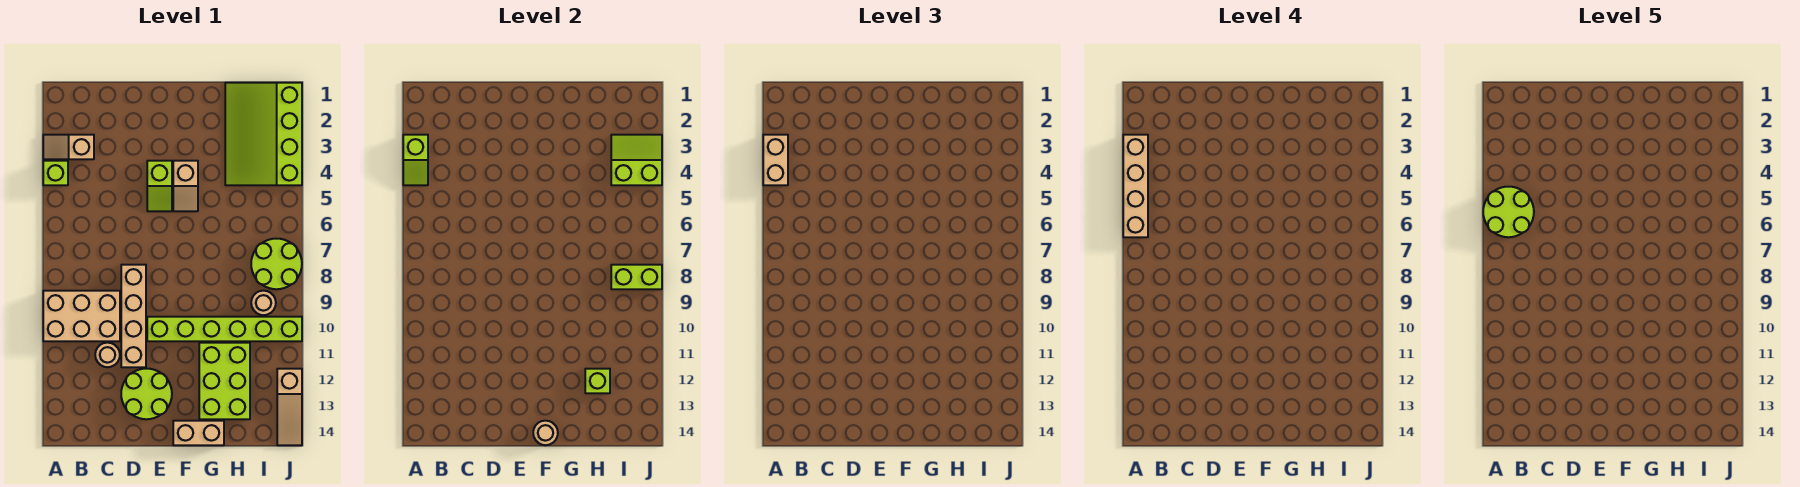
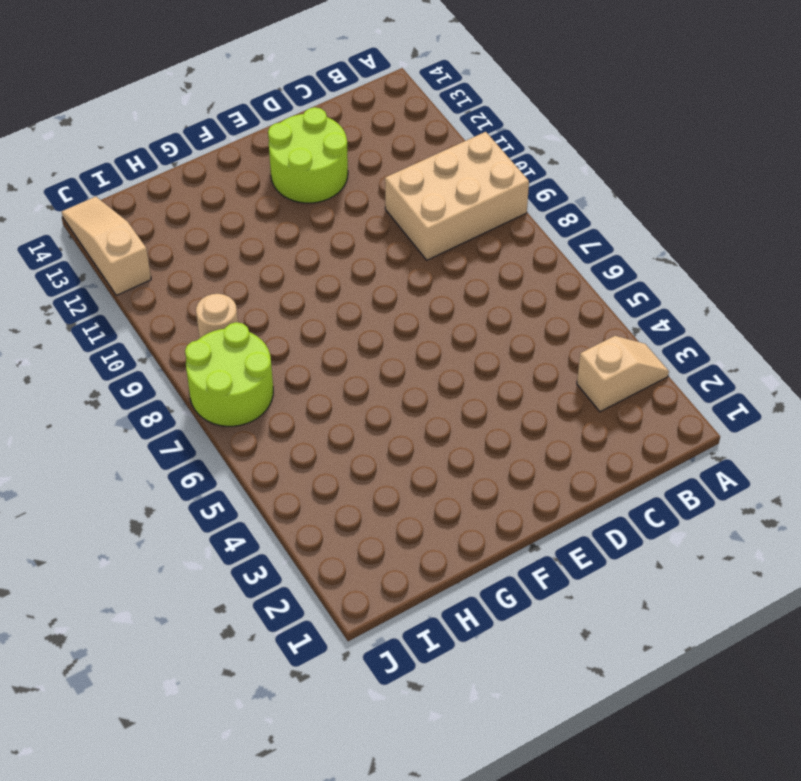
none -> lime 1x1 brick [43,161,68,185]
none -> tan 1x1 round brick [95,343,120,367]
none -> tan 1x4 brick [121,265,146,367]

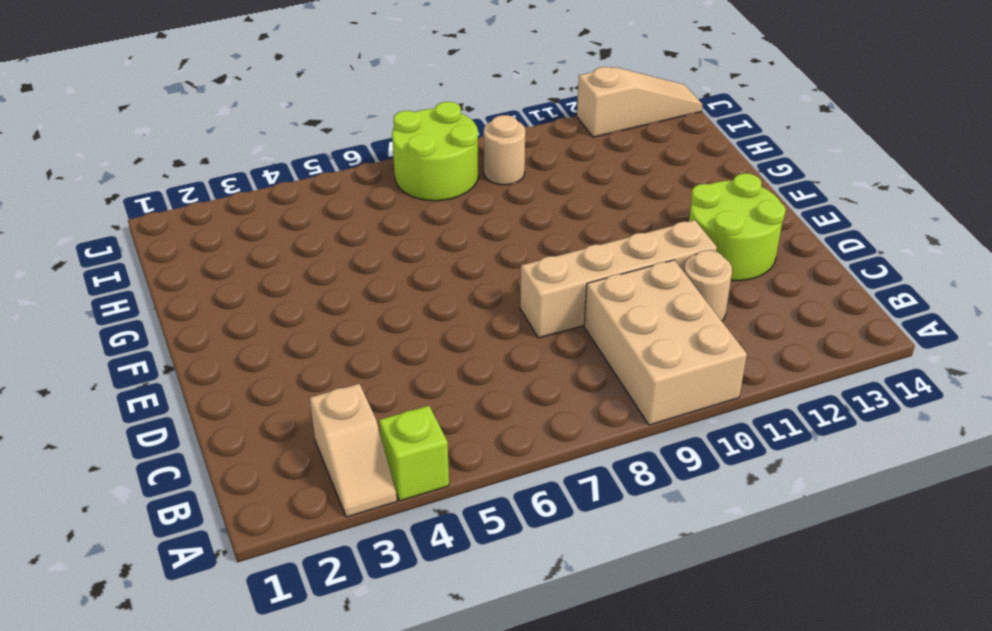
none -> lime 1x2 slope [147,161,172,211]
none -> lime 1x6 brick [147,317,302,341]
none -> tan 1x2 slope [173,161,198,211]

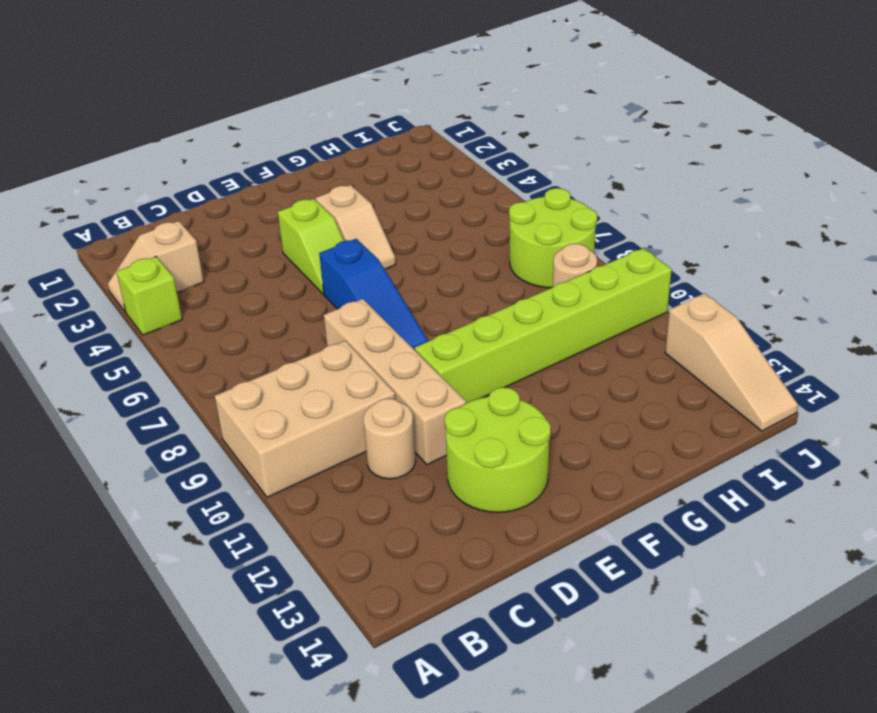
blue 1x3 slope [319,239,428,350] -> none
none -> tan 1x2 brick [173,421,224,445]
none -> lime 2x3 brick [199,343,250,419]
none -> lime 3x4 slope [225,83,302,185]

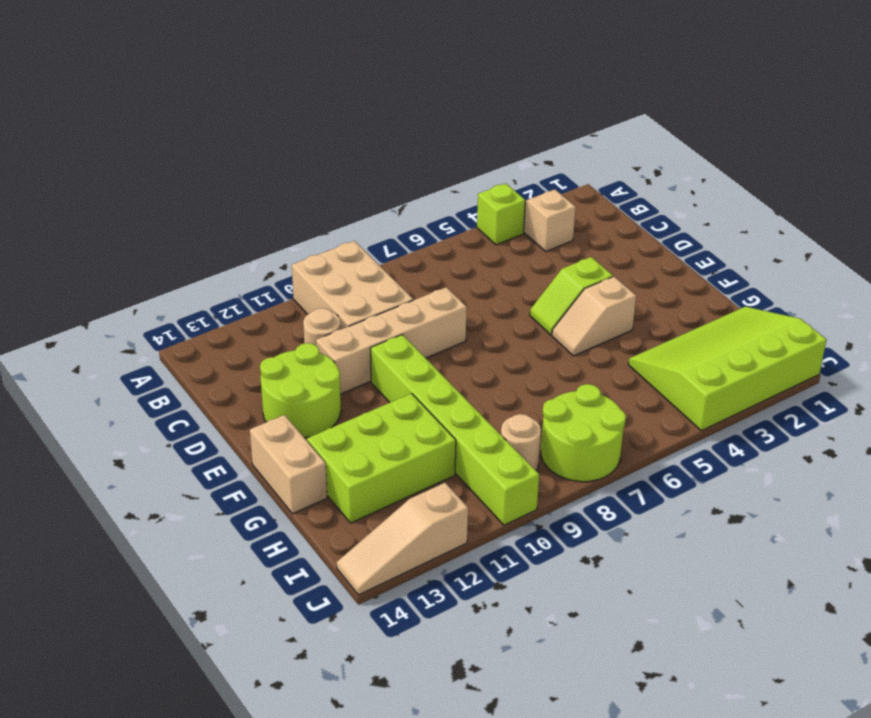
none -> lime 1x2 slope [403,135,428,185]
none -> tan 1x1 round brick [533,421,558,445]
none -> lime 1x1 brick [585,369,610,393]

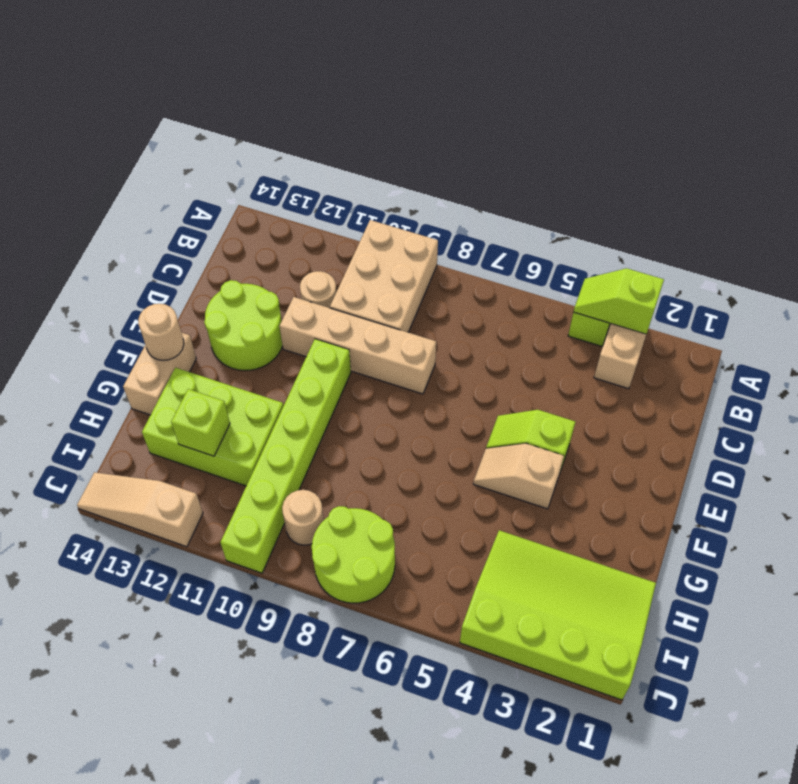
none -> lime 2x2 slope [611,135,662,185]
none -> lime 1x2 brick [611,265,662,289]
none -> tan 1x2 brick [763,135,788,185]

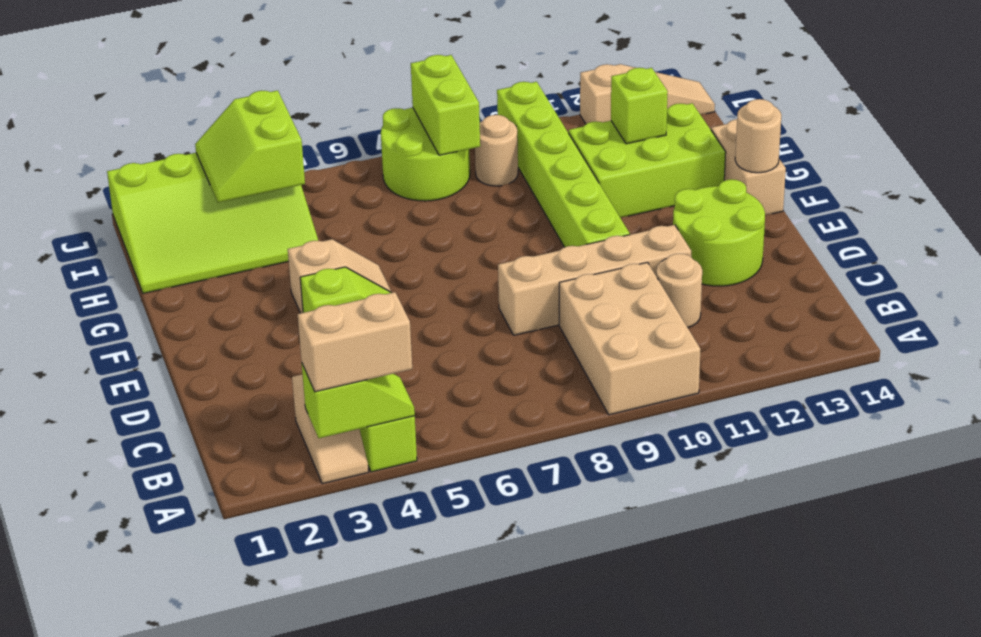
none -> tan 1x4 brick [1123,135,1148,237]
none -> lime 2x2 round brick [1483,187,1534,237]

